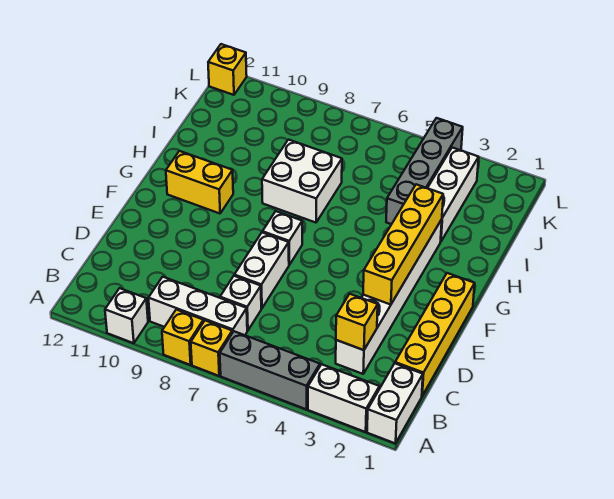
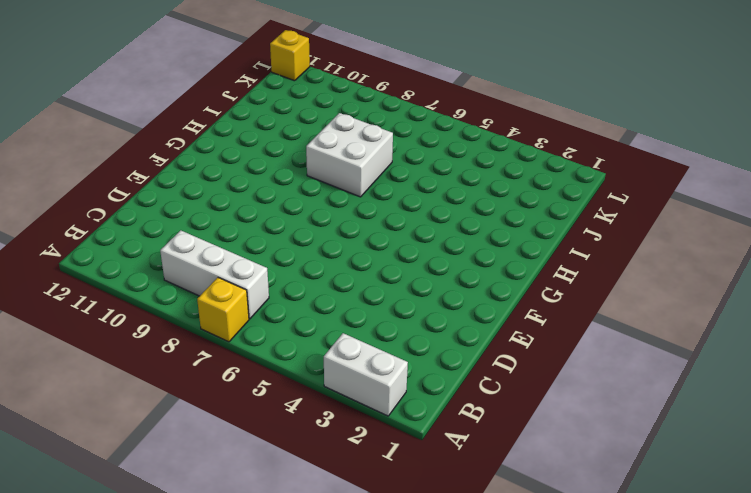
none -> white 1x2 brick [367,363,423,443]
none -> grey 1x3 brick [220,331,320,409]
none -> yellow 1x1 brick [162,310,203,365]

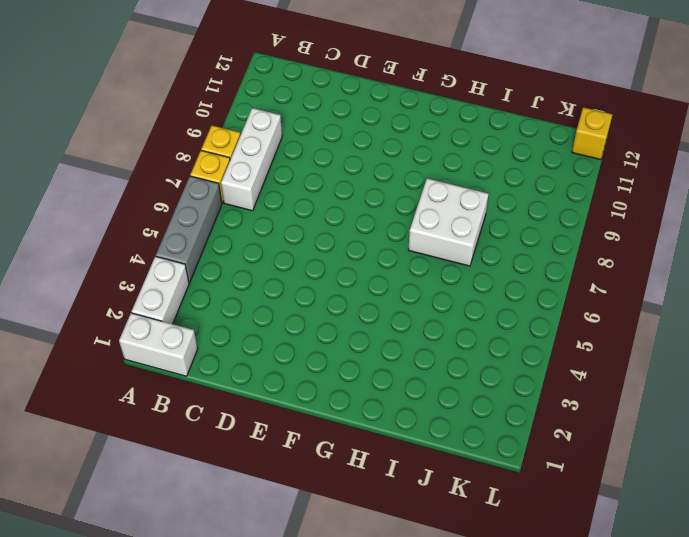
none -> white 1x1 brick [105,288,148,343]
none -> yellow 1x4 brick [395,273,475,396]
none -> white 1x6 brick [336,219,442,374]

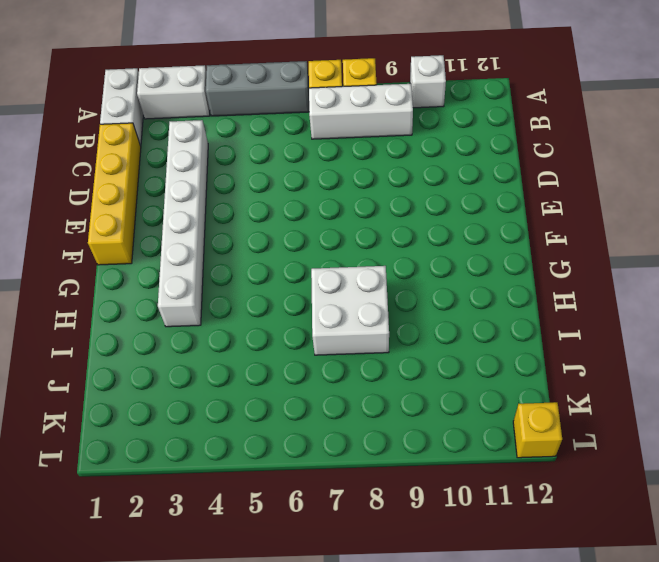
none -> white 1x1 brick [220,276,261,331]
none -> white 1x2 brick [234,232,289,308]
none -> white 1x1 brick [262,211,302,265]

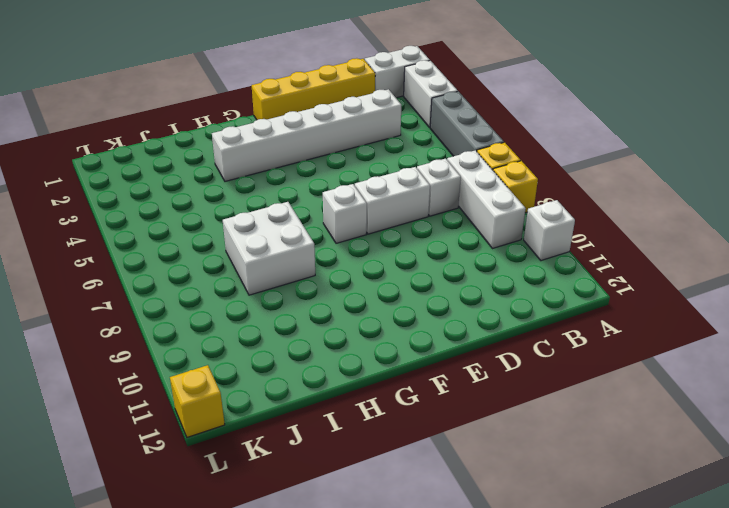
none -> yellow 1x2 brick [166,151,233,213]
none -> white 1x3 brick [428,148,479,241]
none -> grey 1x4 brick [386,118,463,224]

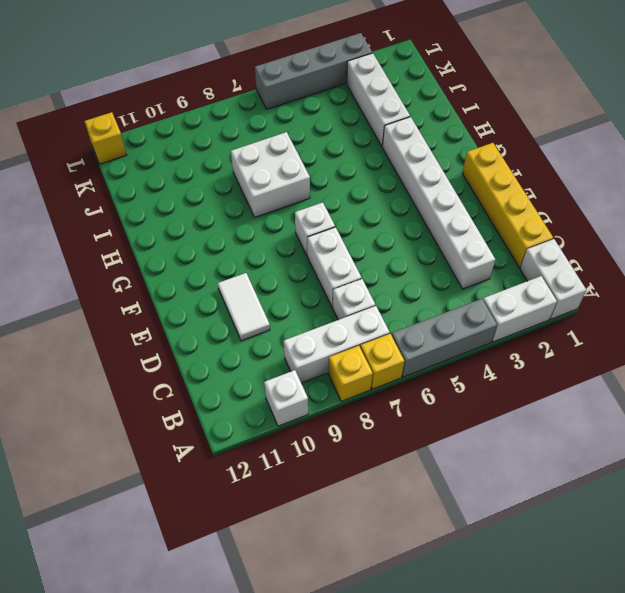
white 1x2 tile [218,273,270,341] -> none
grey 1x4 brick [255,33,372,109] -> grey 1x4 brick turned to [386,118,463,224]
none -> yellow 1x2 brick [166,151,233,213]
none -> yellow 1x1 brick [336,294,378,350]
none -> yellow 1x4 brick [363,184,443,305]

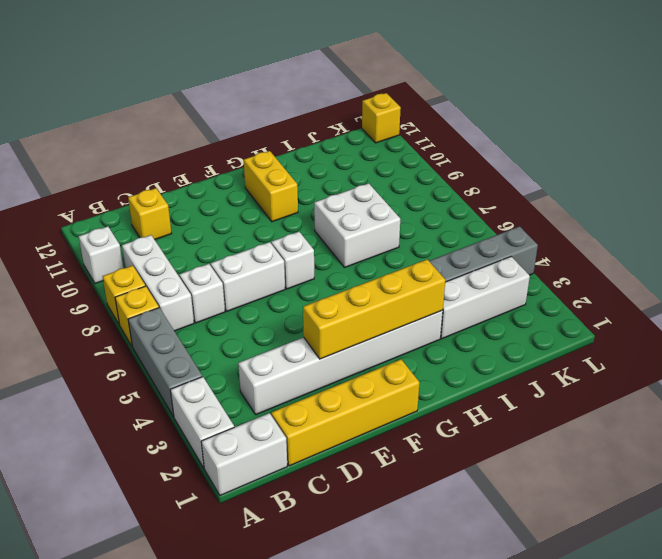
yellow 1x1 brick [128,188,172,240] -> yellow 1x1 brick moved to [336,294,378,350]

